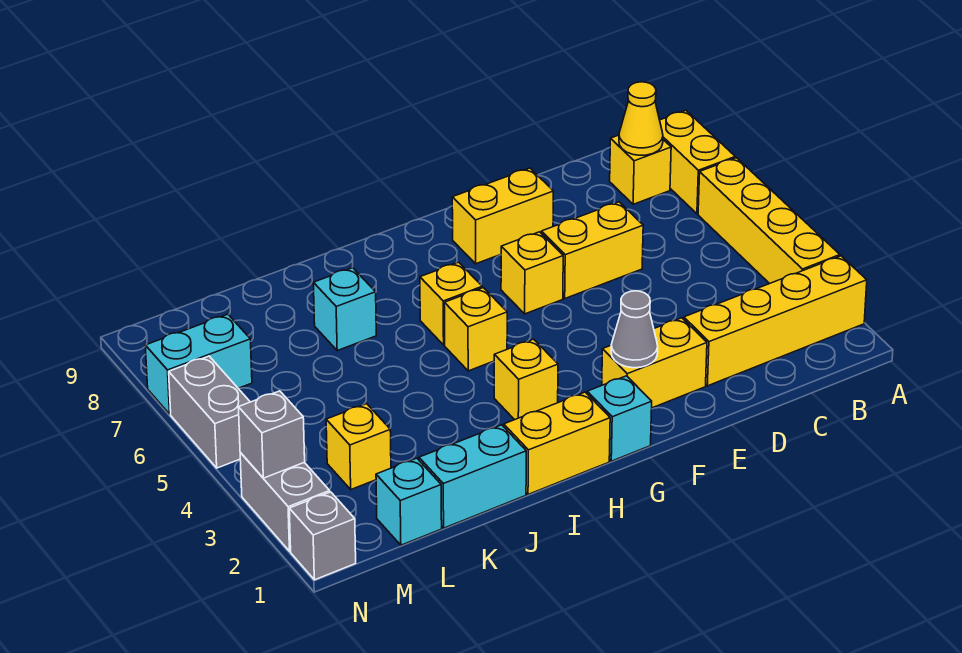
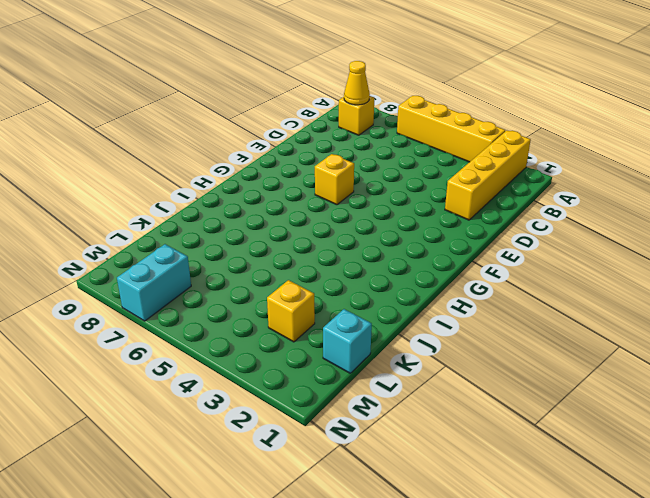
none -> yellow 1x2 brick [660,110,735,214]
none -> yellow 1x2 brick [541,202,643,298]
none -> yellow 1x2 brick [602,318,707,408]

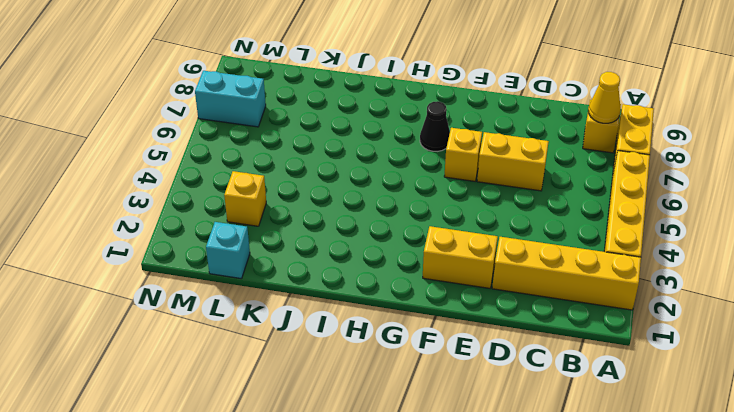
black 1x1 cone [420,101,450,151] -> none
none -> yellow 1x2 brick [452,168,554,264]
none -> cyan 1x1 brick [587,376,652,461]
none -> yellow 1x2 brick [504,392,610,494]

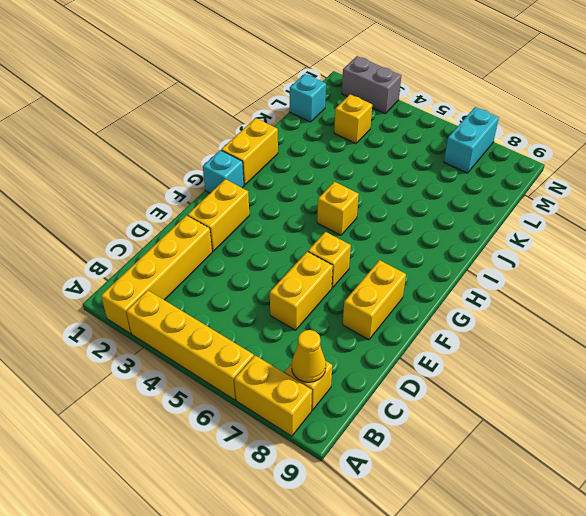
none -> yellow 1x1 brick [494,339,558,420]
none -> yellow 1x1 brick [420,262,482,345]
none -> cyan 1x2 brick [419,425,526,528]

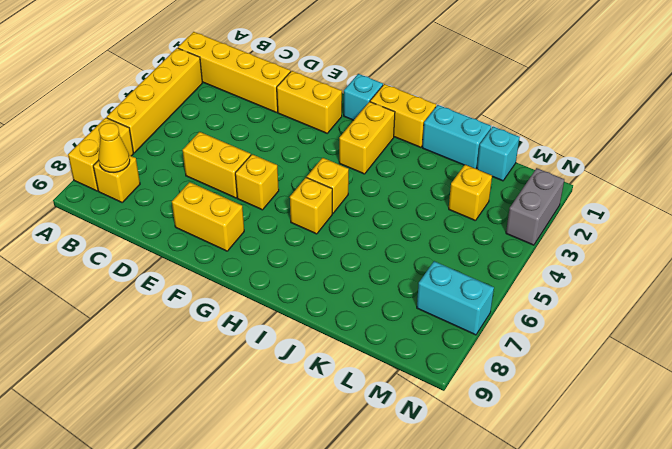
yellow 1x2 brick [339,102,395,174] -> yellow 1x1 brick [494,339,558,420]
none -> cyan 1x1 brick [313,268,376,351]
none -> grey 1x1 brick [289,492,356,580]
none -> grey 1x2 brick [169,356,250,468]

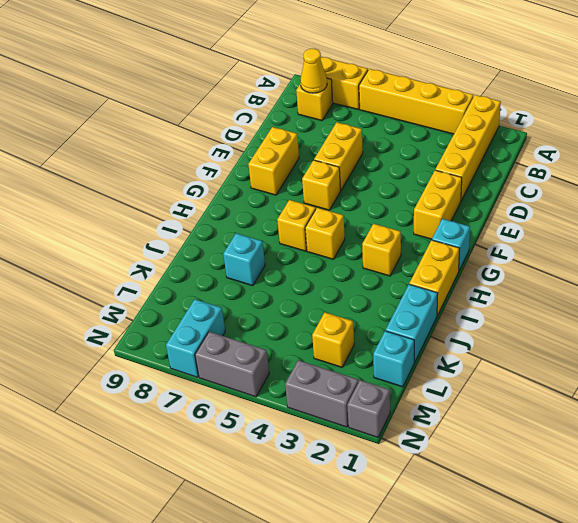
none -> grey 1x1 cone [611,291,658,368]
none -> grey 1x1 brick [238,391,305,478]

